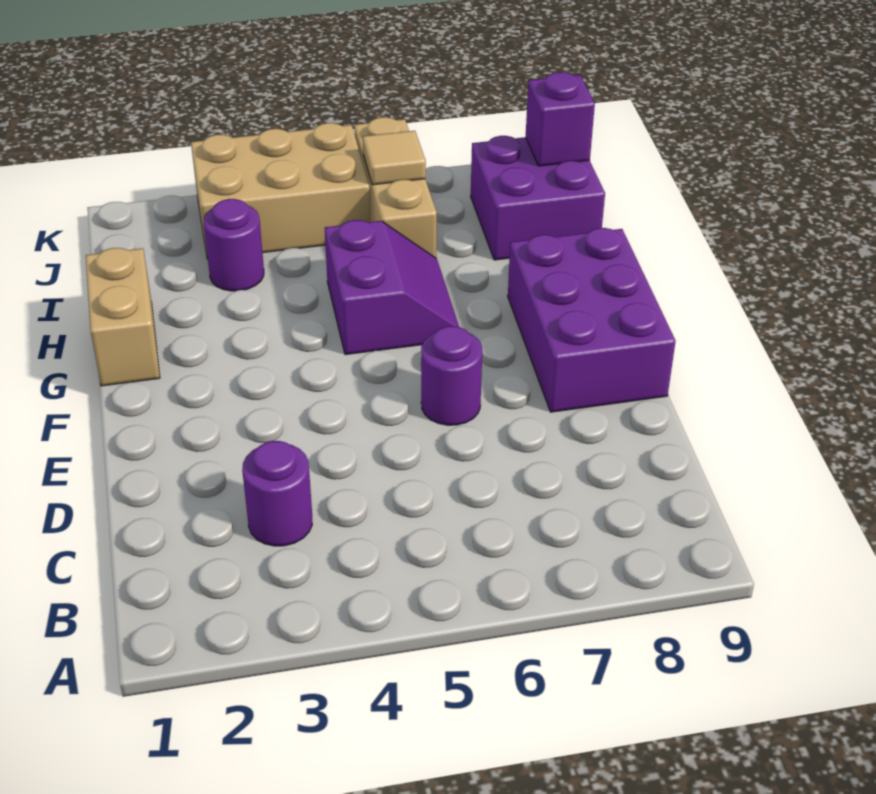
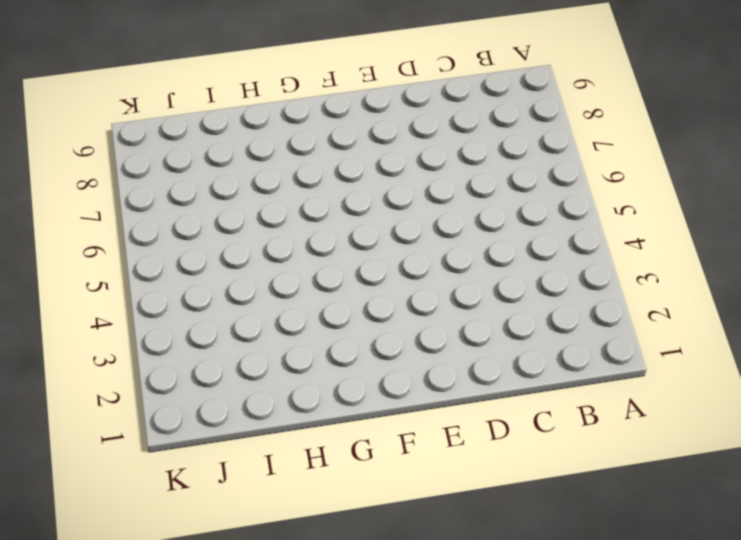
none -> purple 1x1 round brick [242,441,312,546]
none -> purple 1x1 round brick [421,326,482,425]

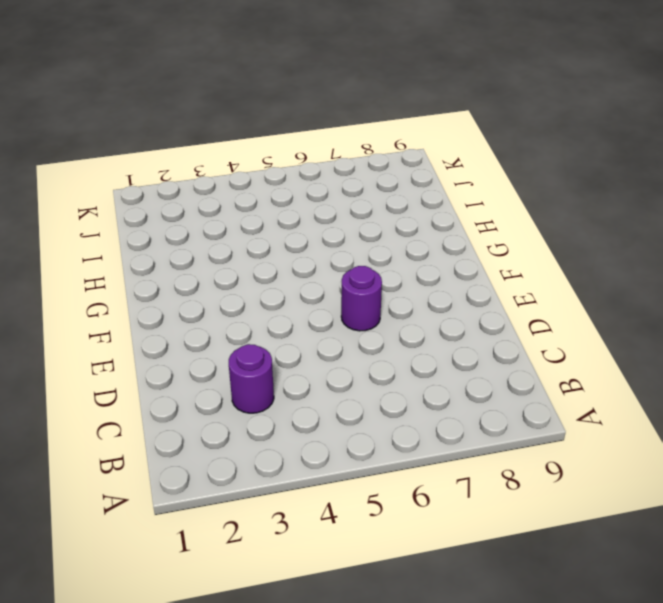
none -> purple 2x3 brick [508,228,676,412]
none -> tan 1x2 brick [86,248,160,386]

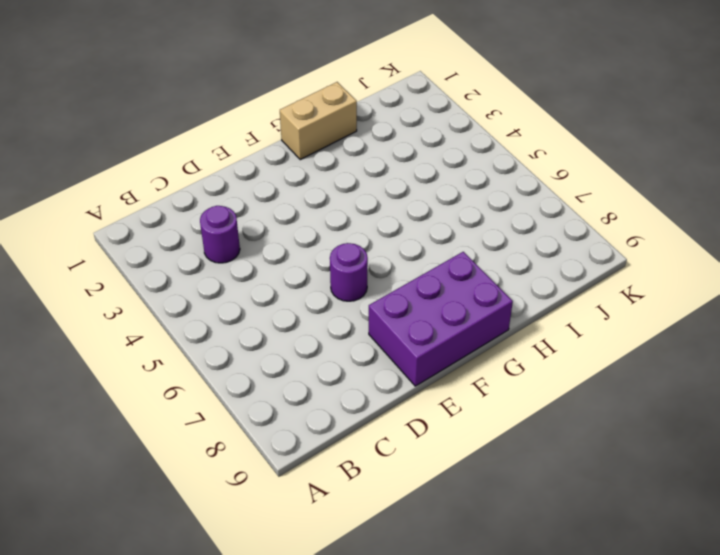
none -> purple 2x2 slope [325,220,459,355]
none -> purple 1x1 round brick [204,199,264,291]

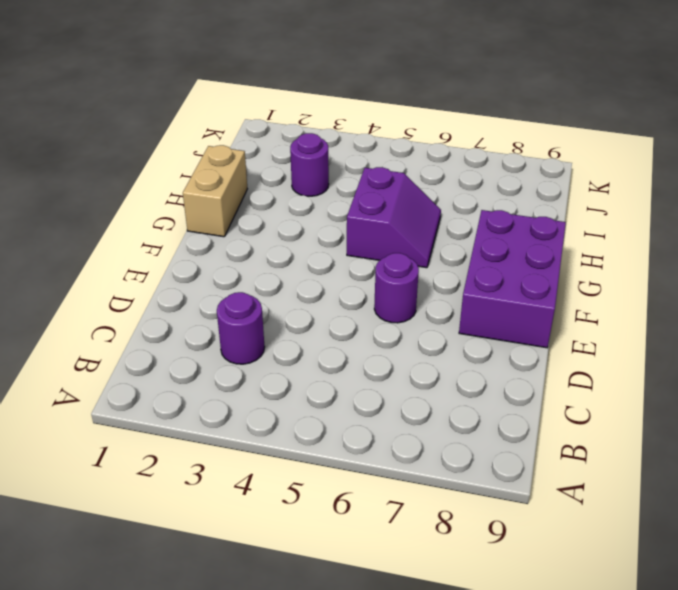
none -> tan 1x3 brick [354,117,437,258]
none -> purple 2x2 brick [471,136,605,260]

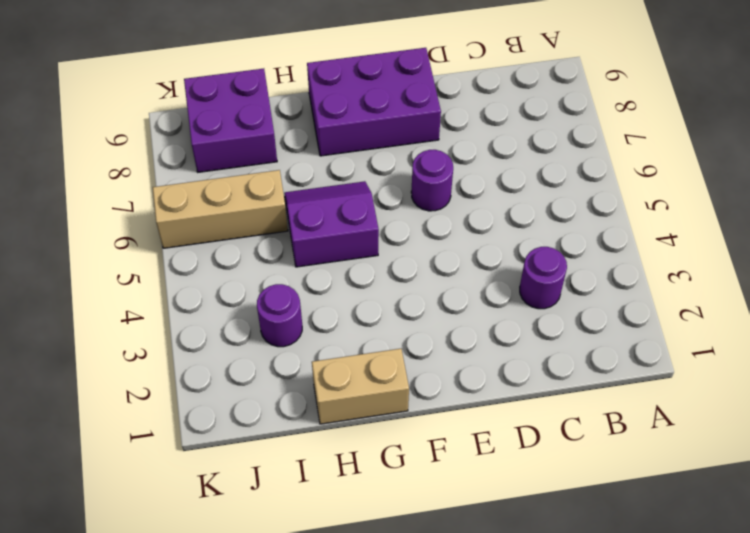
none -> tan 2x3 brick [191,123,371,259]
none -> tan 1x1 tile [363,131,426,185]

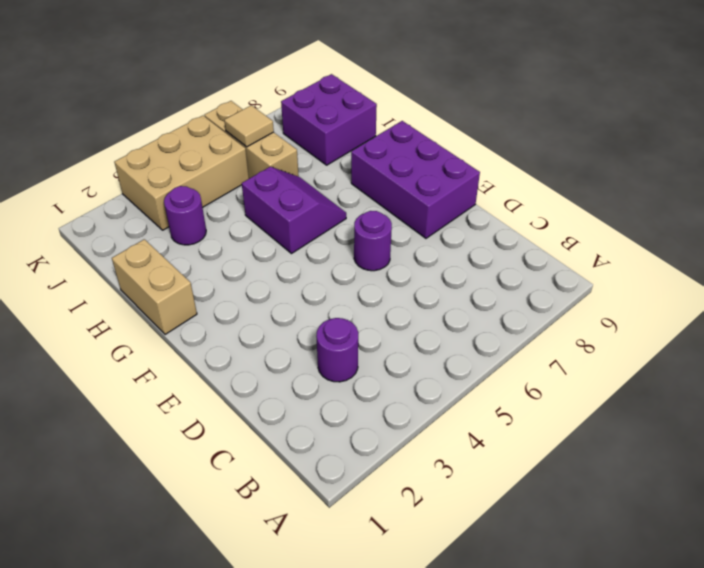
none -> purple 1x1 brick [526,72,595,166]

